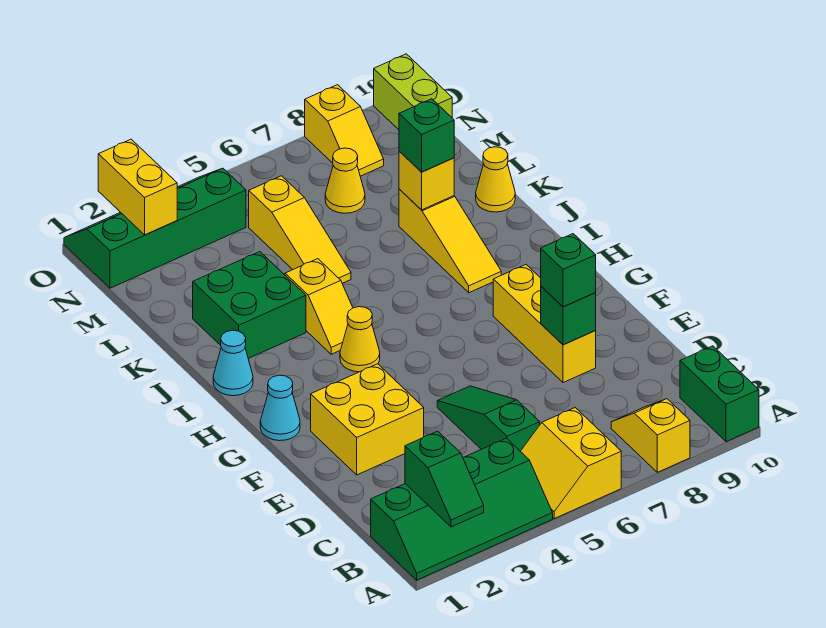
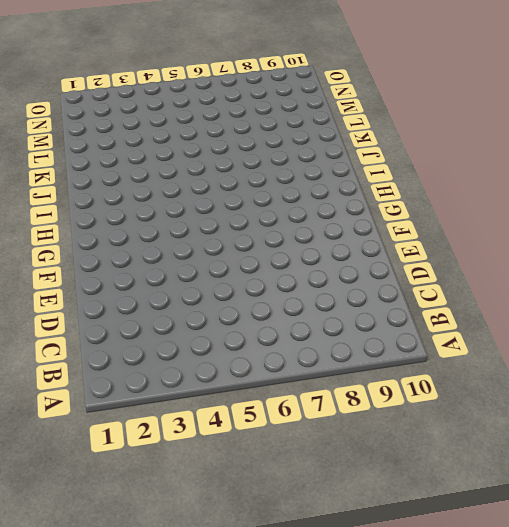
none -> green 2x4 slope [371,438,553,580]
none -> yellow 2x2 slope [520,408,621,519]
none -> yellow 1x2 slope [611,399,690,472]

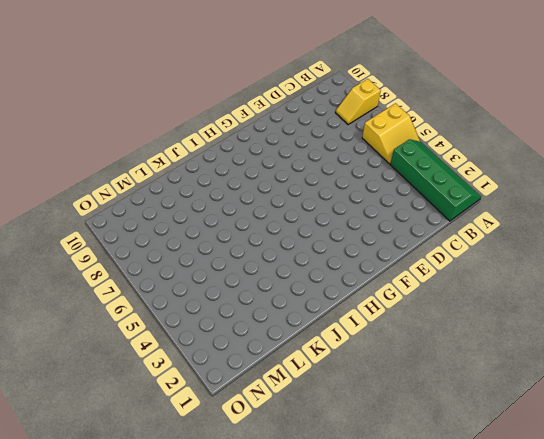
none -> green 1x2 brick [680,346,759,442]
none -> green 1x3 slope [437,386,540,451]
none -> yellow 2x2 brick [311,364,424,475]

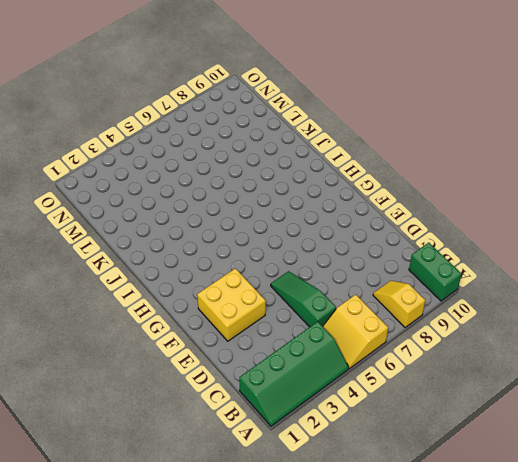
none -> yellow 1x3 brick [493,265,596,383]
none -> cyan 1x1 cone [260,375,300,441]
none -> yellow 1x1 cone [340,307,380,372]

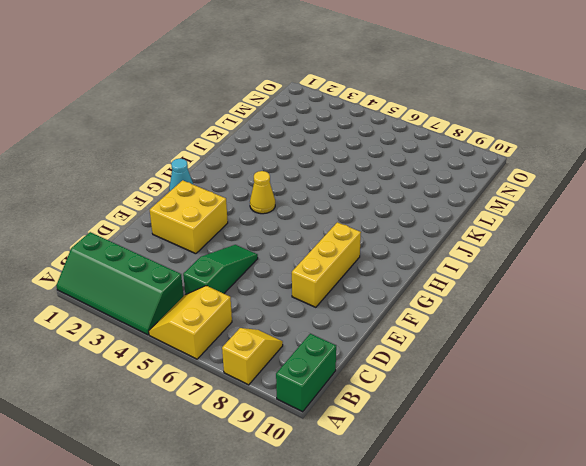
none -> cyan 1x1 cone [213,330,253,396]
none -> yellow 1x2 slope [285,259,353,354]
none -> yellow 1x3 slope [399,189,501,293]

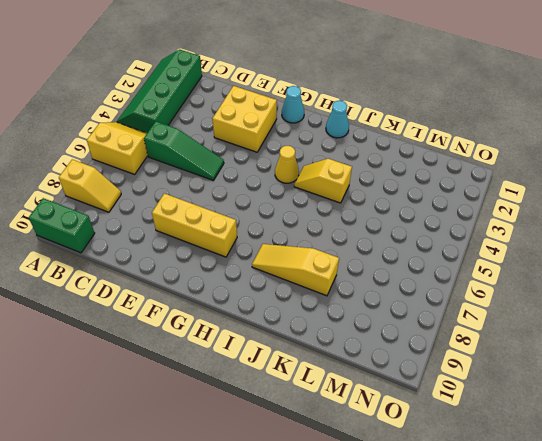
none -> green 2x2 brick [193,252,306,359]
none -> yellow 1x3 slope [249,176,351,283]
none -> yellow 1x1 cone [476,147,515,212]

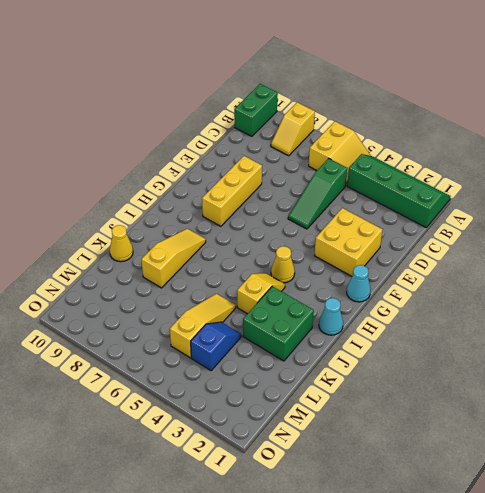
blue 1x2 slope [191,322,241,370] -> none
none -> yellow 1x1 cone [325,148,365,213]
none -> green 2x4 slope [64,168,246,288]
none -> yellow 1x2 slope [305,85,384,176]

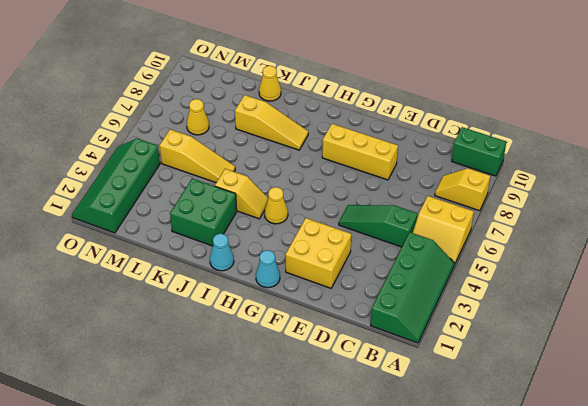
none -> yellow 1x2 slope [305,85,384,176]
none -> lime 1x2 brick [374,54,452,130]
none -> green 1x2 slope [405,431,484,527]

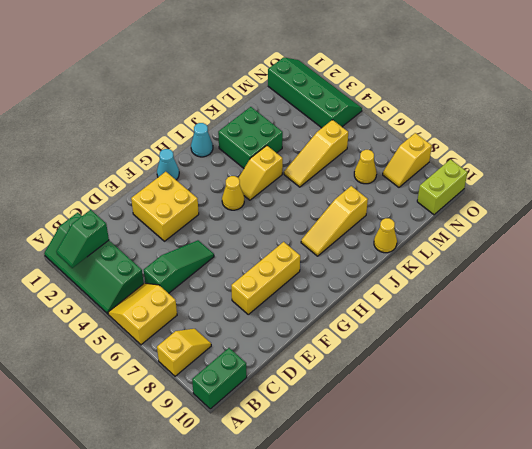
none -> green 1x1 brick [541,286,596,345]
none -> yellow 1x1 brick [399,152,454,210]
none -> yellow 1x2 brick [98,139,177,235]

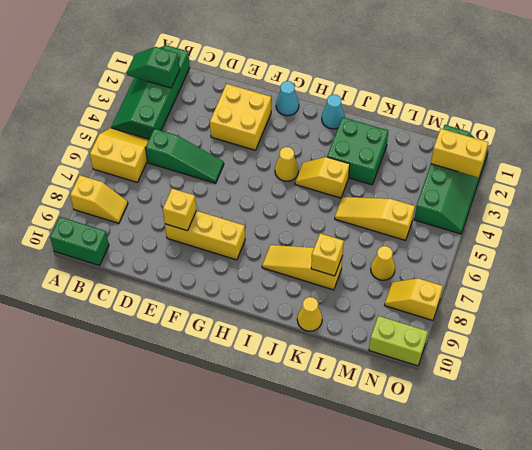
yellow 1x1 brick [163,189,196,231] -> green 1x1 brick [541,286,596,345]
none -> green 1x1 brick [541,234,596,307]
none -> green 1x1 brick [399,99,454,172]

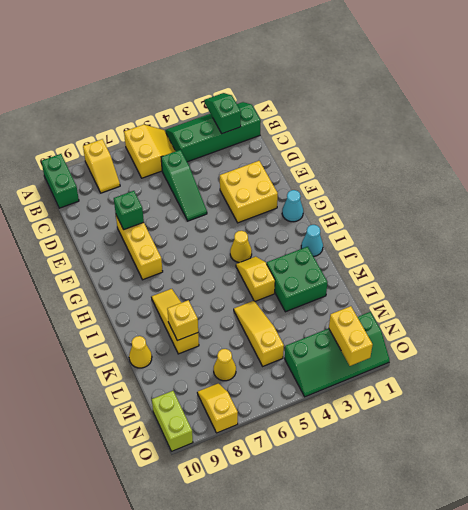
none -> green 1x1 brick [541,234,596,307]
none -> green 1x1 brick [399,99,454,172]

